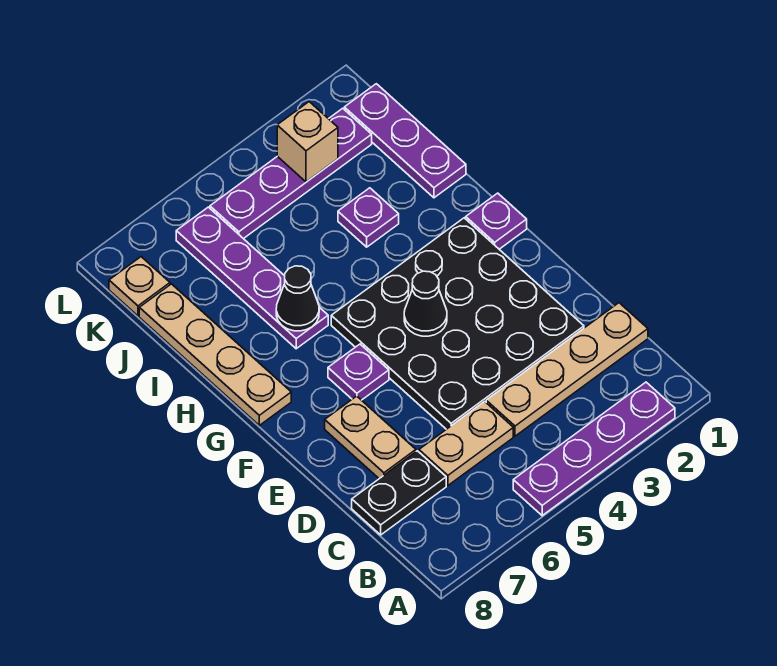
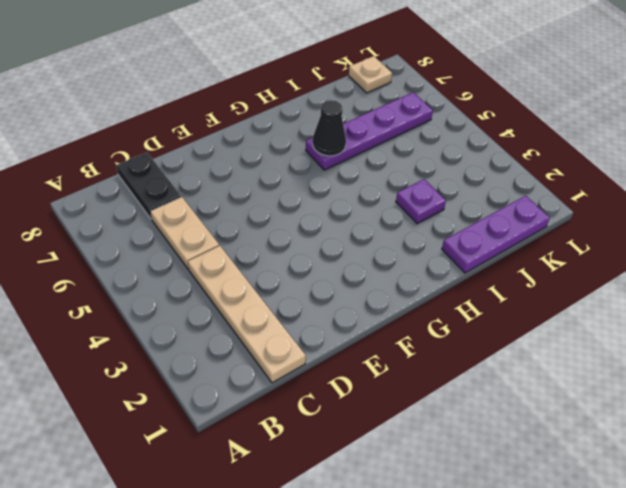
none -> purple 1x4 plate [513,382,675,516]
none -> black 4x4 plate [331,218,584,429]
none -> tan 1x2 plate [325,396,416,479]

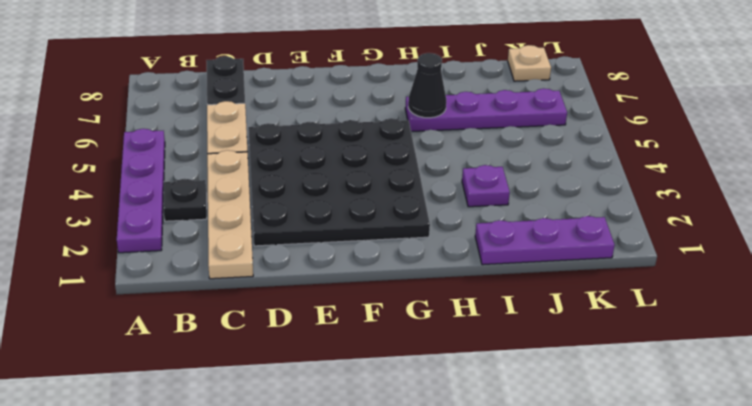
black 1x1 plate [163,179,207,221] -> none
none -> tan 1x2 plate [325,396,416,479]
none -> purple 1x1 plate [328,344,389,400]
none -> purple 1x1 plate [466,193,527,249]

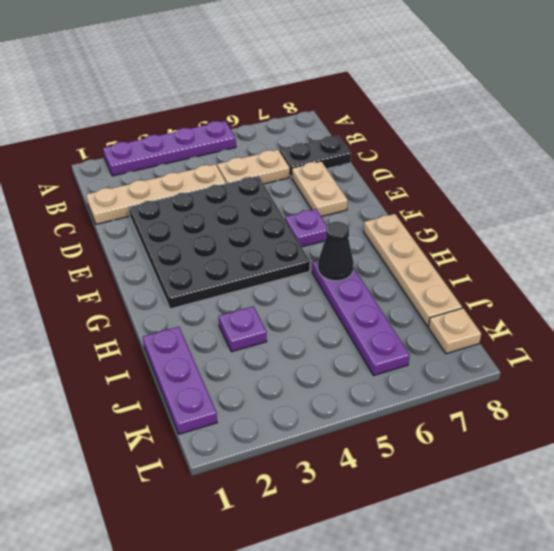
none -> purple 1x1 plate [466,193,527,249]
none -> purple 1x4 plate [210,108,372,239]
none -> black 1x1 cone [404,271,447,336]

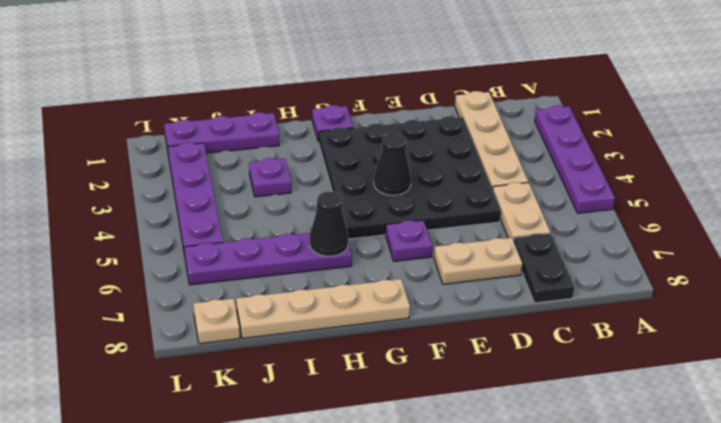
none -> tan 1x1 brick [277,102,338,182]

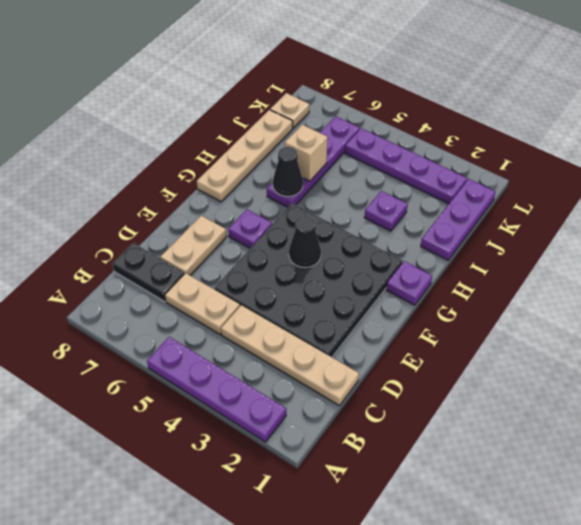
tan 1x1 brick [285,125,328,181] -> tan 1x1 brick moved to [277,102,338,182]

